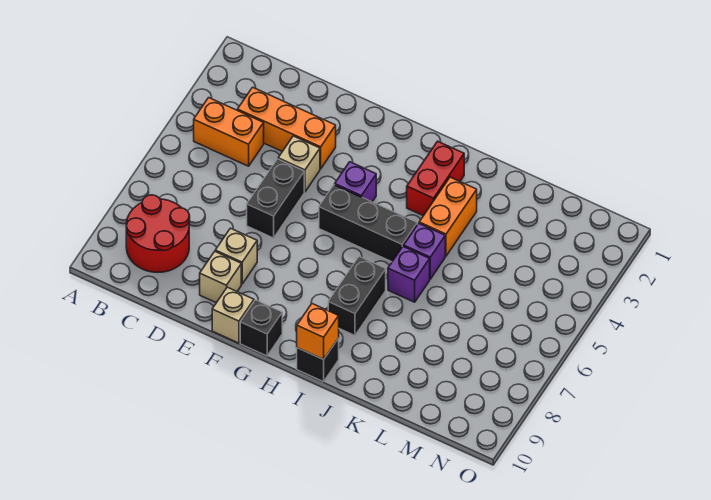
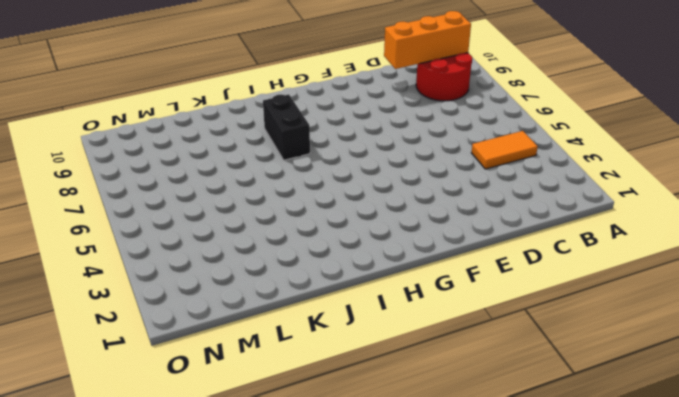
orange 1x2 tile [471,131,538,169] -> orange 1x2 brick [194,98,264,166]
orange 1x3 brick [384,11,471,69] -> orange 1x3 brick moved to [237,87,336,169]
none -> tan 1x1 brick [278,136,320,192]
none -> black 1x2 brick [247,159,304,238]
none -> tan 1x1 brick [215,228,257,284]

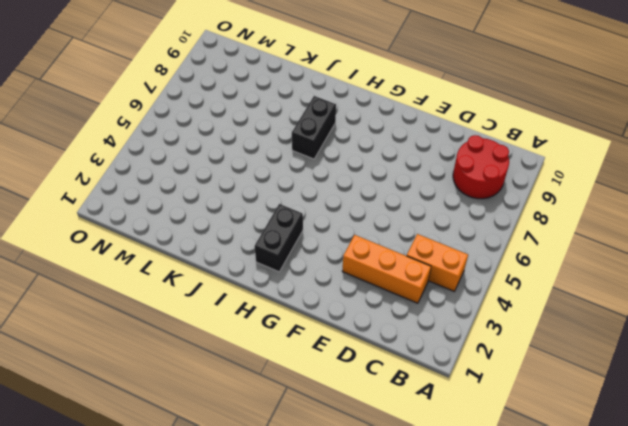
black 1x2 brick [255,204,303,272] -> black 1x2 brick moved to [247,159,304,238]
none -> tan 1x1 brick [278,136,320,192]
none -> tan 1x1 brick [215,228,257,284]
none -> tan 1x1 brick [200,252,241,303]

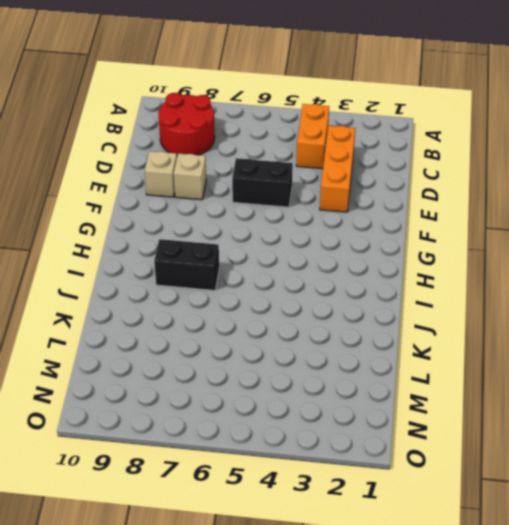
none -> tan 1x1 brick [278,136,320,192]
none -> tan 1x1 brick [212,287,254,343]
none -> purple 1x1 brick [335,162,376,202]

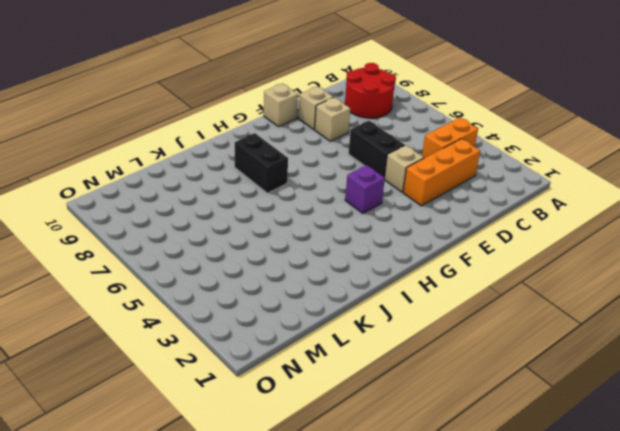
none -> black 1x3 brick [319,185,417,262]
none -> black 1x1 brick [240,300,282,356]
none -> red 1x2 brick [407,141,464,216]

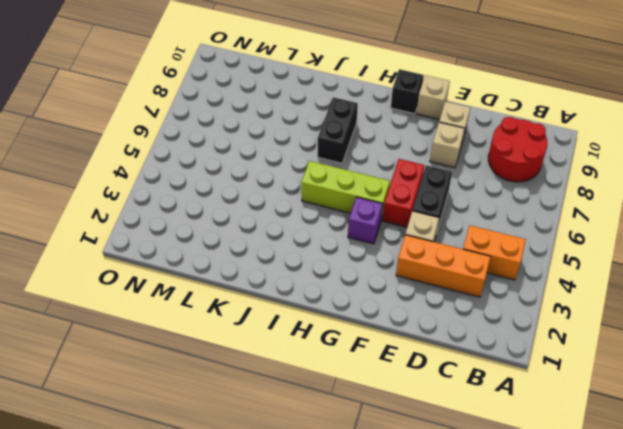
red 1x2 brick [383,159,424,227] -> red 1x2 brick moved to [407,141,464,216]
lime 1x3 brick [301,161,390,220] -> black 1x3 brick [319,185,417,262]
none -> black 1x1 brick [297,338,339,382]
none -> orange 1x2 brick [419,177,477,256]
none -> purple 1x1 brick [404,223,445,279]

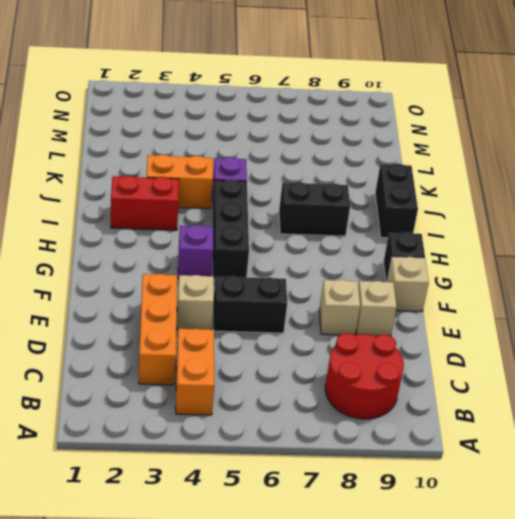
black 1x2 brick [375,163,418,238] -> black 1x1 brick [297,338,339,382]
none -> purple 1x1 brick [388,246,430,302]
none -> orange 1x1 brick [297,303,339,359]

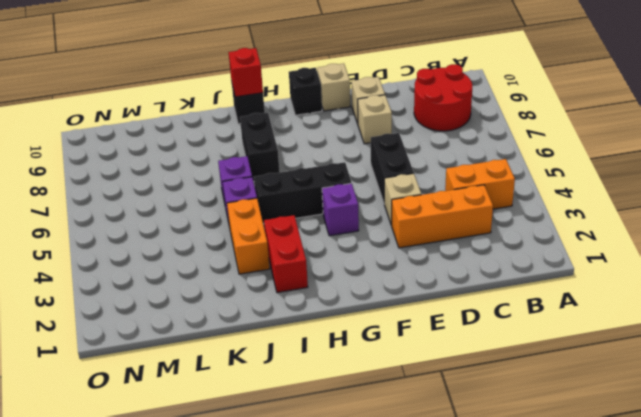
red 1x1 brick [228,48,263,97] -> orange 1x1 brick [297,303,339,359]

